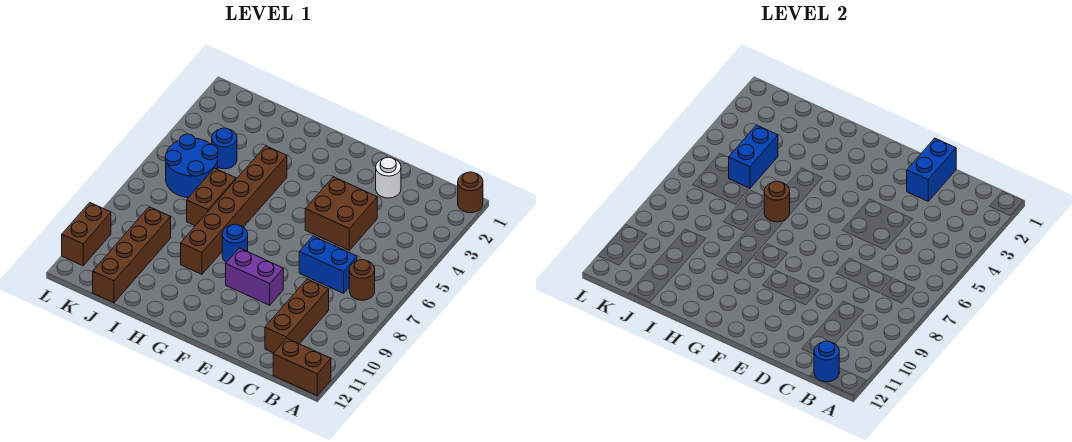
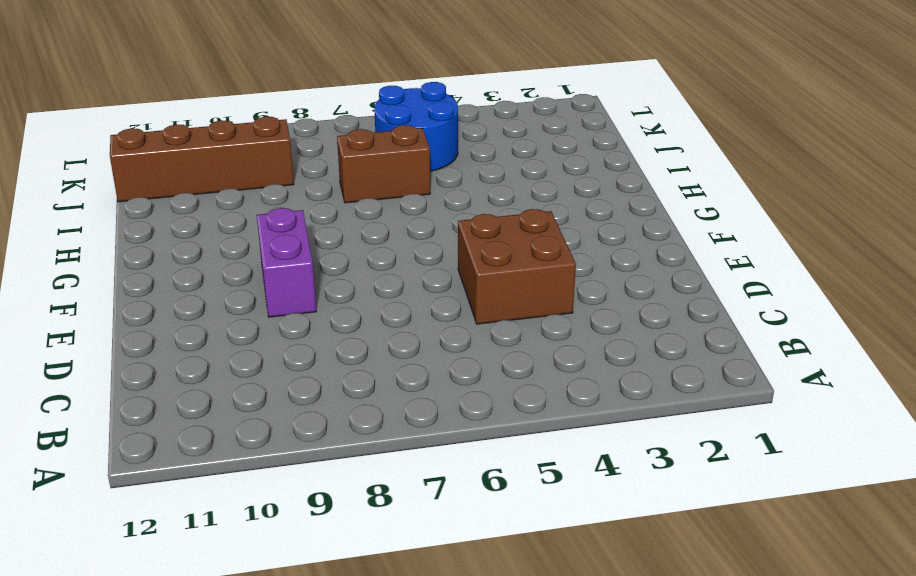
none -> brown 1x1 round brick [458,172,483,213]
none -> brown 1x2 brick [273,339,331,395]
none -> brown 1x1 round brick [349,260,375,300]

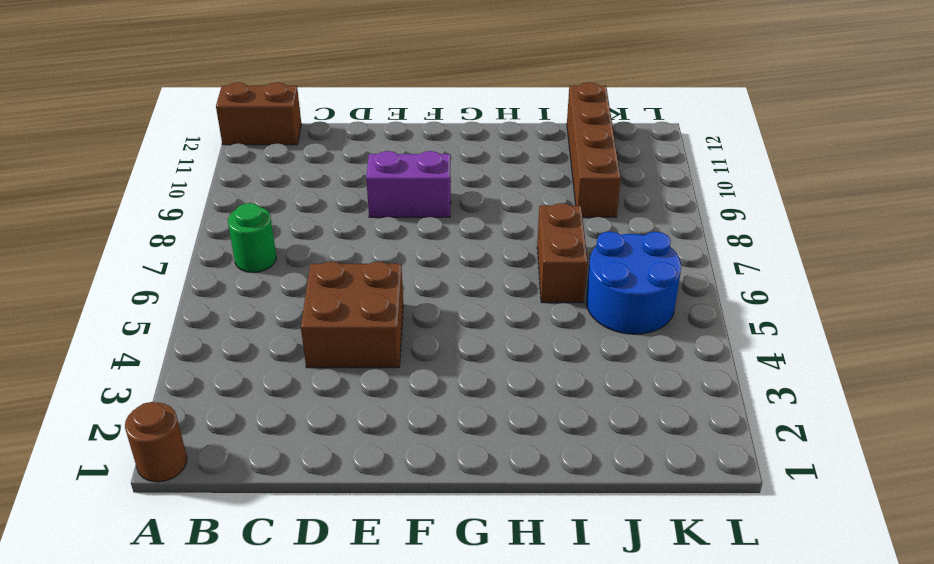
green 1x1 round brick [228,203,276,273] -> brown 1x1 round brick [349,260,375,300]
none -> blue 1x2 brick [299,236,357,293]
none -> brown 1x3 brick [265,279,329,353]
none -> white 1x1 round brick [376,157,401,198]

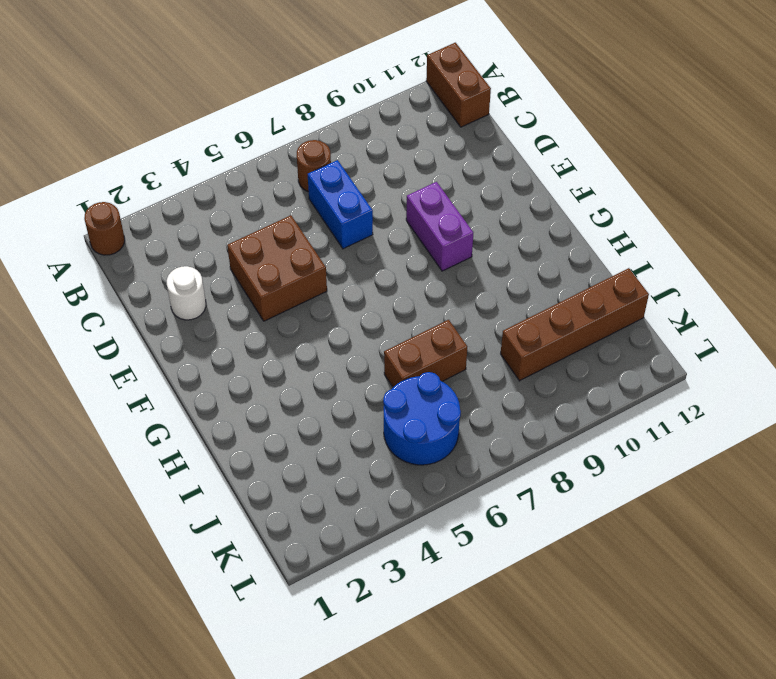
none -> brown 1x3 brick [265,279,329,353]
none -> blue 1x1 round brick [222,224,248,263]
none -> brown 1x6 brick [181,146,287,274]

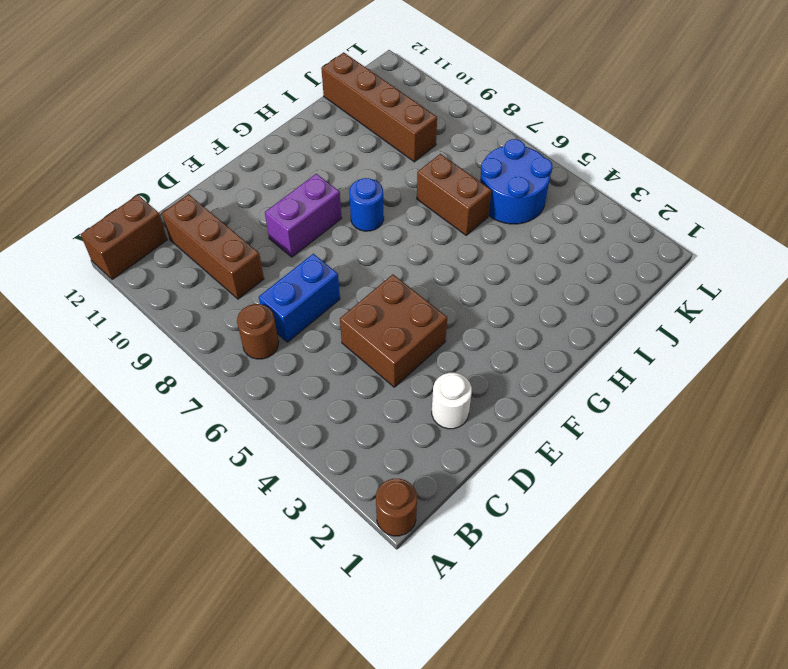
none -> brown 1x6 brick [181,146,287,274]
none -> blue 1x1 round brick [212,128,237,169]
none -> brown 1x2 brick [62,203,111,266]

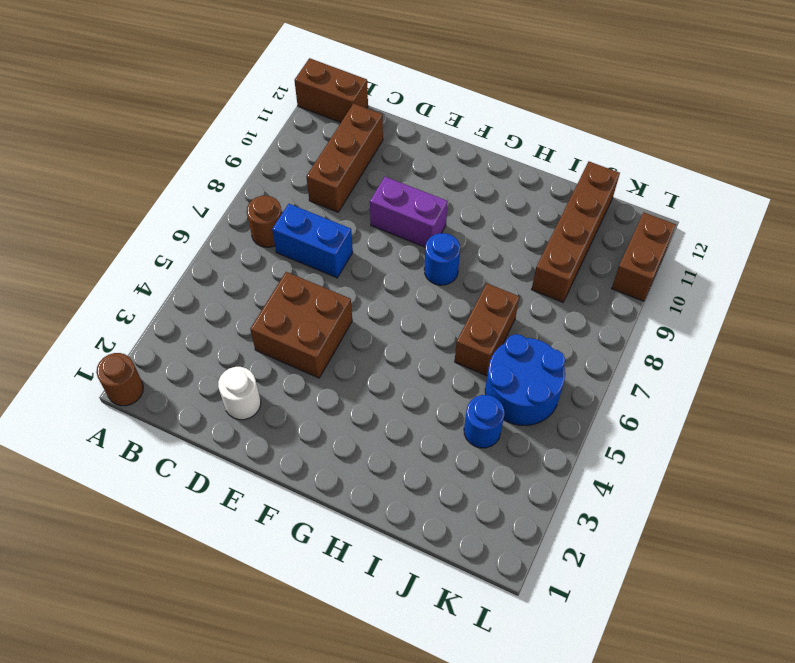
none -> brown 1x6 brick [181,146,287,274]
none -> blue 1x1 round brick [814,341,839,382]
none -> blue 1x2 brick [907,138,956,201]

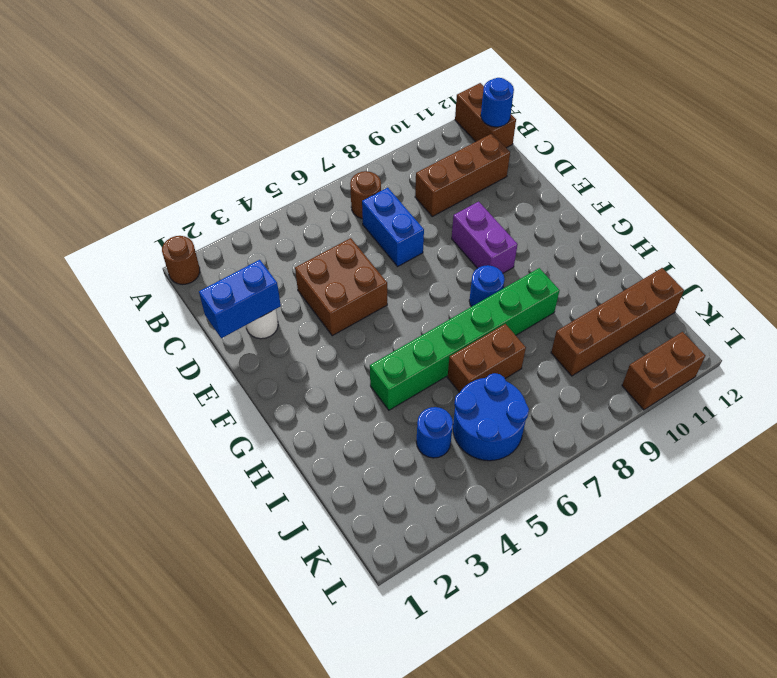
green 1x6 brick [370,268,559,410] -> brown 1x6 brick [181,146,287,274]
none -> brown 1x1 round brick [764,181,790,222]
none -> blue 1x2 brick [728,125,778,188]

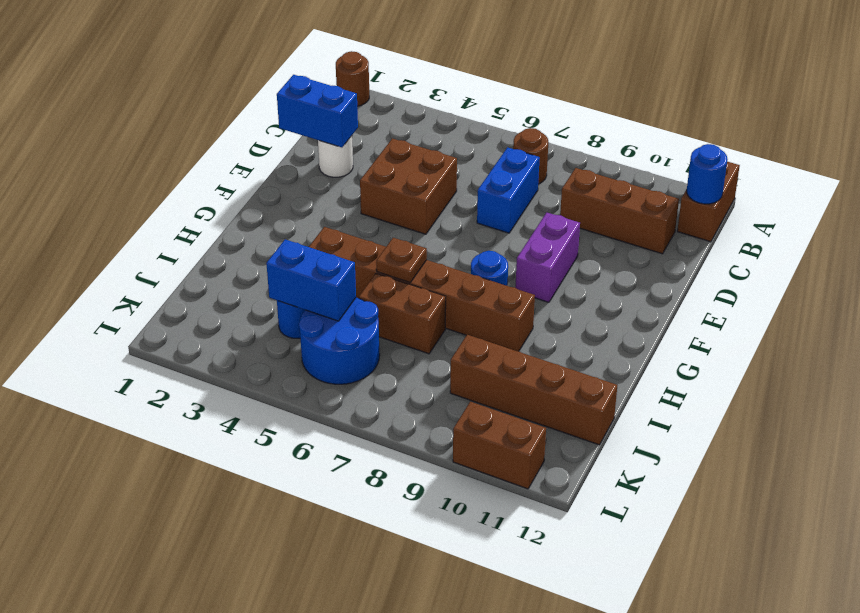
brown 1x1 plate [376,238,427,283] -> brown 1x1 round brick [764,181,790,222]

